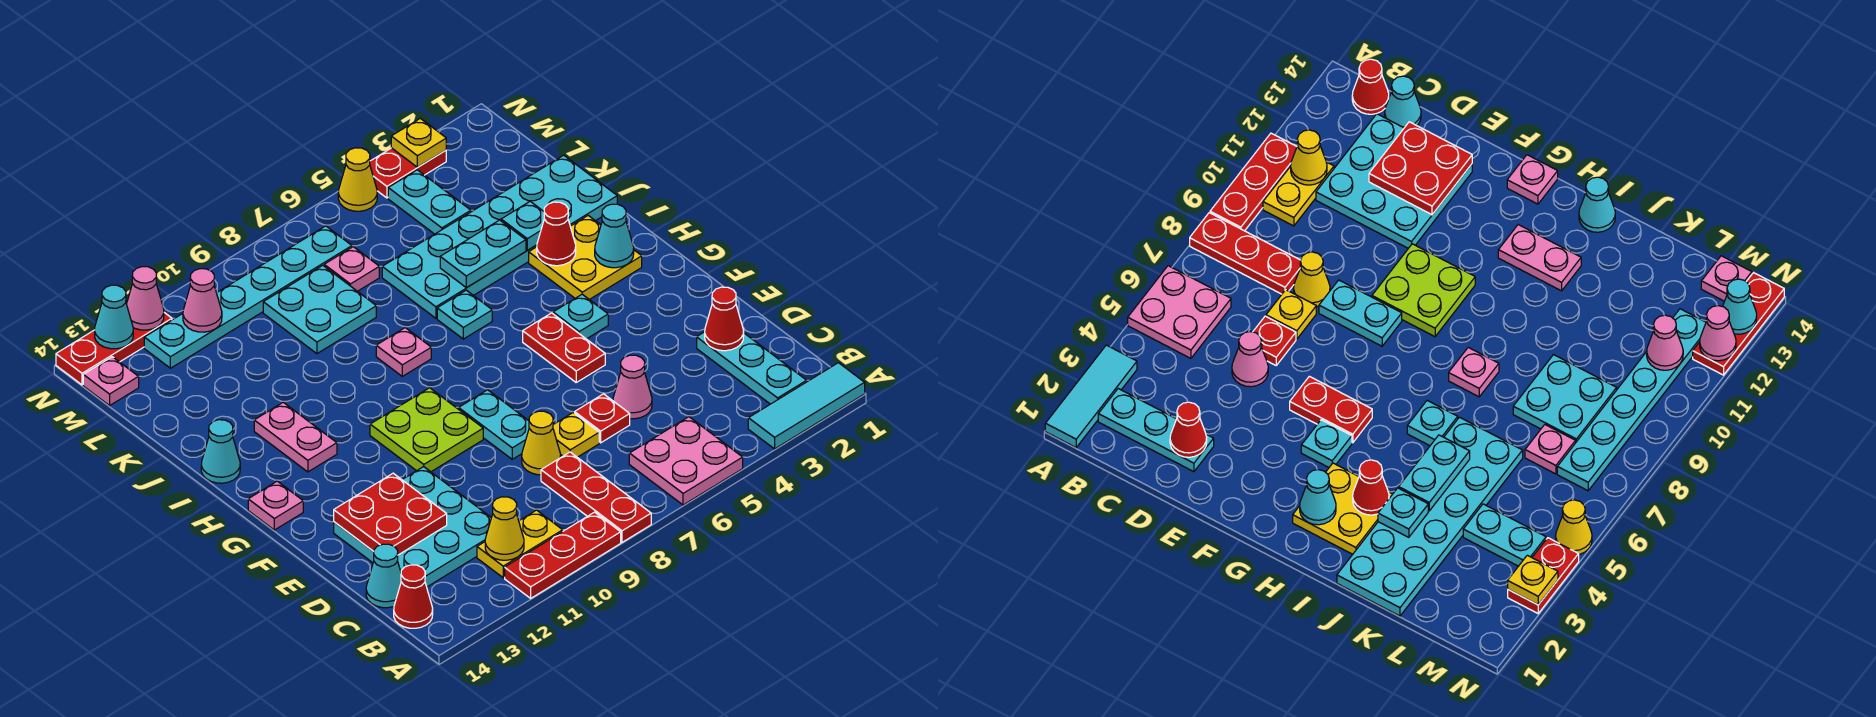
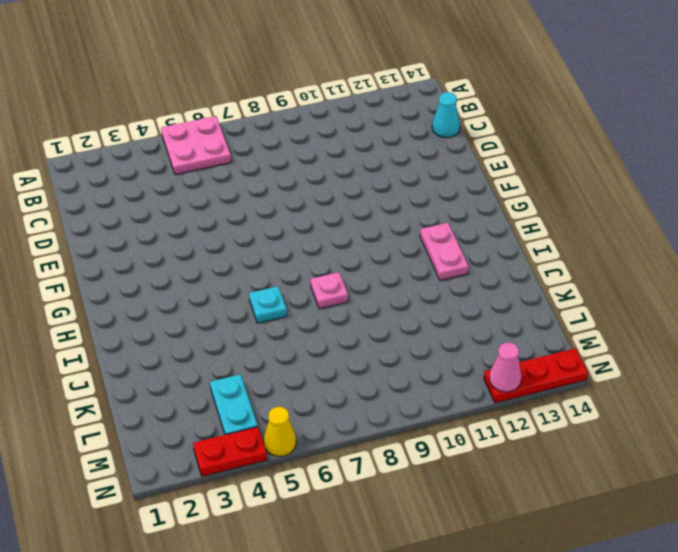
none -> cyan 1x3 tile [748,363,865,449]
none -> red 1x3 plate [541,452,651,542]
none -> red 1x3 plate [505,512,621,598]
none -> cyan 1x3 plate [697,332,807,404]

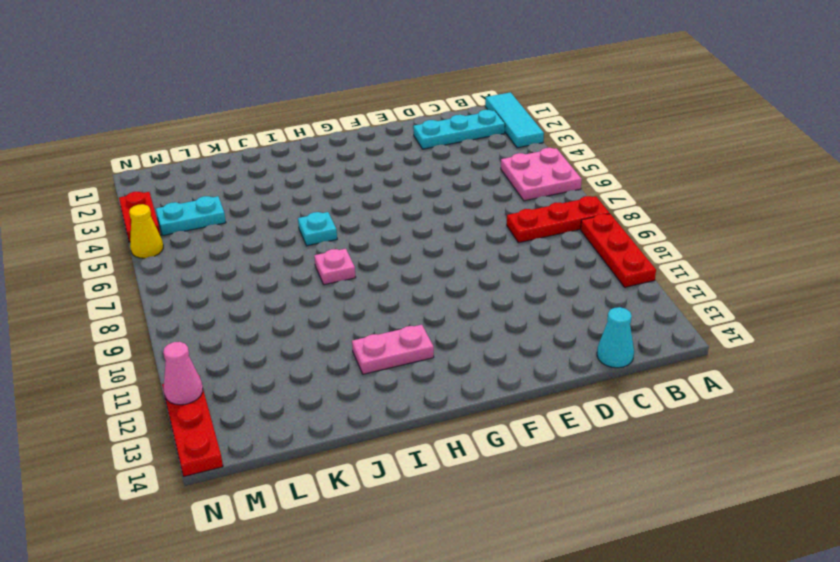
none -> yellow 1x2 plate [477,510,563,578]
none -> red 1x1 cone [394,565,433,628]
none -> cyan 3x3 plate [334,467,491,587]
none -> pink 1x1 cone [613,355,652,419]

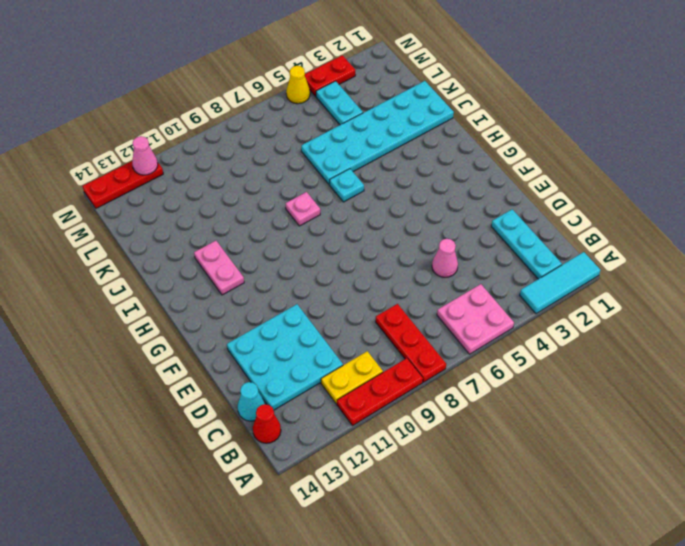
none -> red 1x1 plate [575,394,630,443]
none -> yellow 1x1 plate [553,413,599,457]
none -> yellow 1x1 cone [522,411,561,475]
none -> cyan 1x2 plate [459,390,529,459]

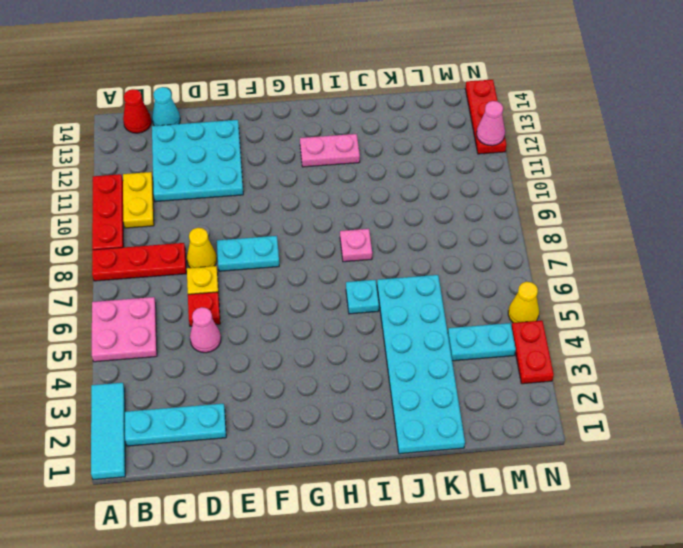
none -> red 1x2 plate [523,313,605,382]
none -> lime 2x2 plate [370,388,483,472]
none -> cyan 1x1 plate [553,294,608,339]
none -> pink 1x1 plate [248,481,303,530]

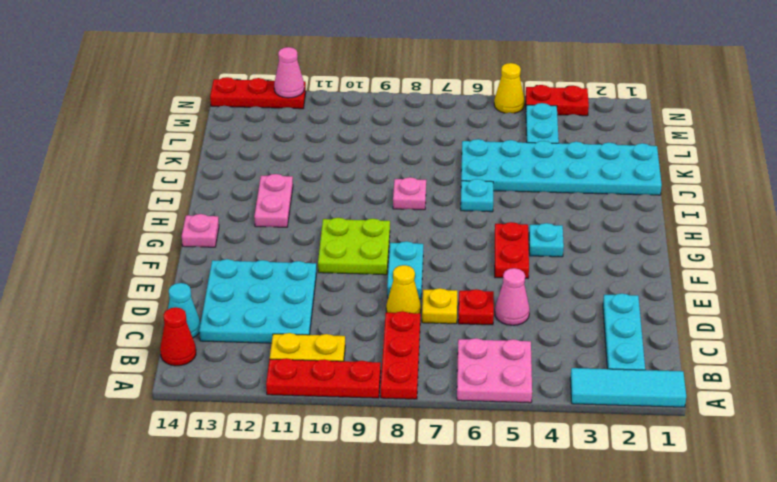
none -> yellow 2x2 plate [529,216,642,300]
none -> cyan 1x1 cone [201,420,240,483]
none -> cyan 2x2 plate [263,265,376,354]
none -> pink 1x1 plate [324,247,379,291]

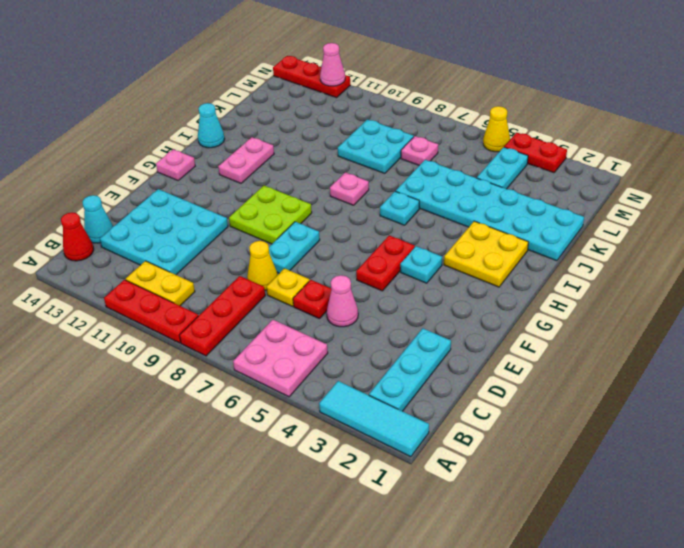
none -> cyan 1x6 plate [144,226,352,368]
none -> pink 1x1 plate [83,357,139,406]
none -> yellow 1x1 cone [485,497,524,560]
none -> red 1x1 cone [705,287,744,351]

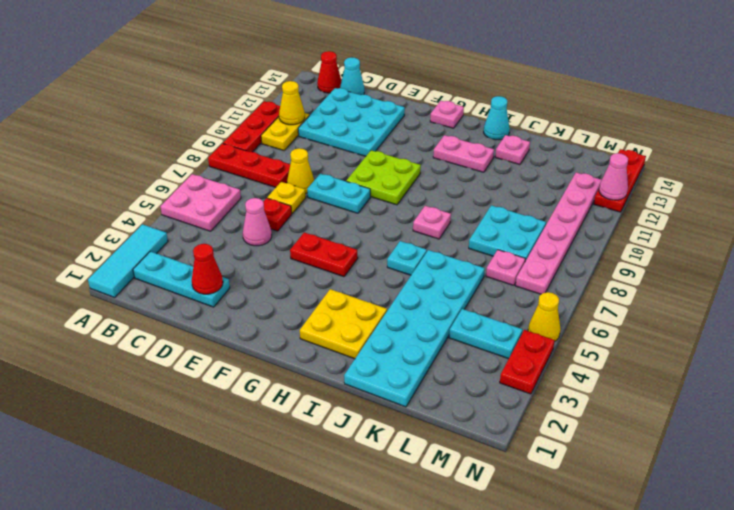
pink 1x1 plate [495,135,530,165] -> pink 1x1 plate moved to [83,357,139,406]
pink 1x6 plate [515,172,602,294] -> cyan 1x6 plate [144,226,352,368]
none -> cyan 1x1 plate [553,294,608,339]
none -> red 2x2 plate [334,473,447,555]
none -> cyan 1x1 cone [595,204,634,268]
none -> red 1x1 cone [537,202,576,266]

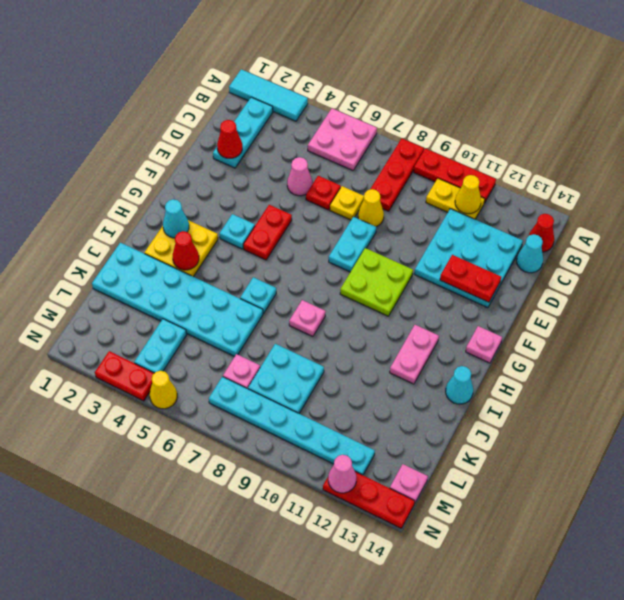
red 1x2 plate [440,255,501,302] -> red 2x2 plate [334,473,447,555]
none -> cyan 1x1 plate [501,201,544,250]
none -> cyan 1x2 plate [440,220,526,288]
none -> pink 1x1 cone [183,269,222,332]
none -> yellow 1x1 plate [391,118,446,167]

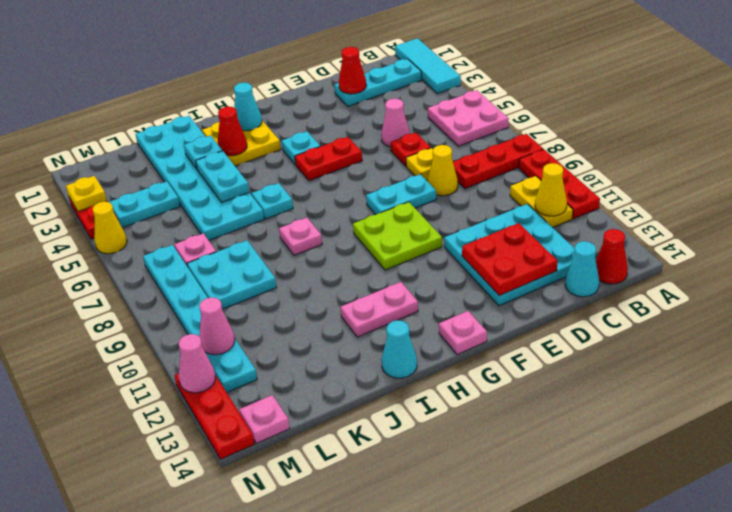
none -> cyan 1x1 cone [95,285,133,349]

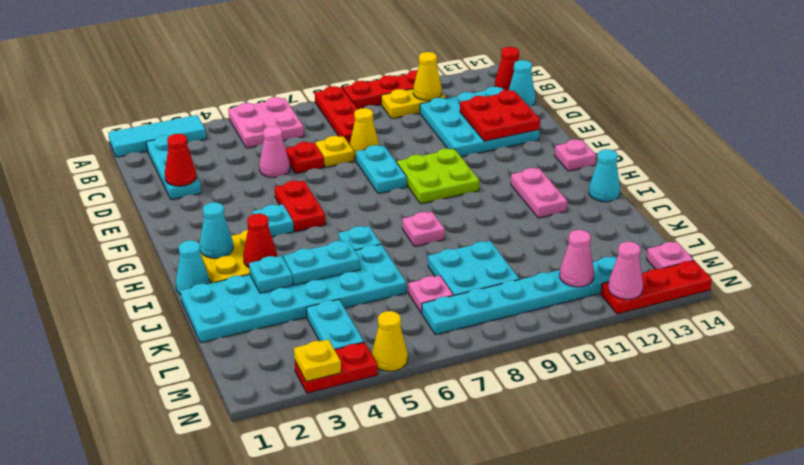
cyan 1x1 cone [176,240,210,294] -> cyan 1x1 cone moved to [95,285,133,349]

